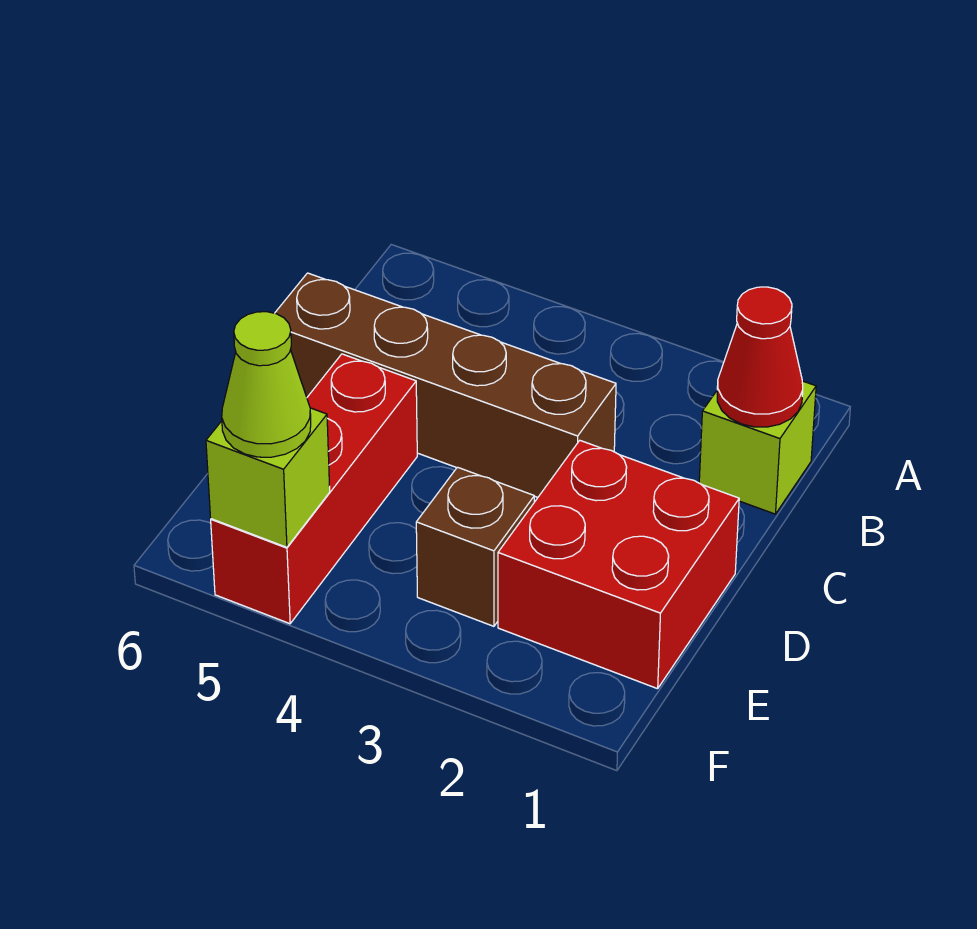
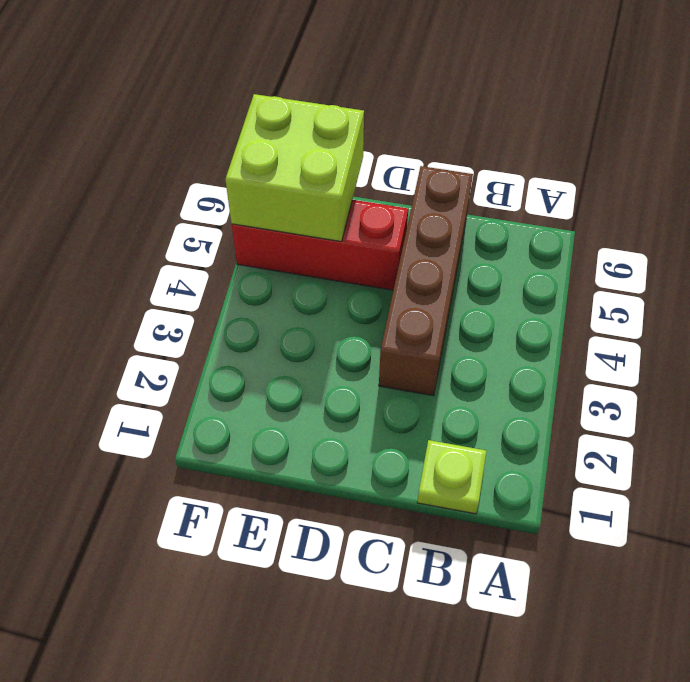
lime 1x1 plate [417,440,486,514] -> lime 1x1 brick [699,381,816,514]
lime 2x2 brick [225,94,364,241] -> lime 1x1 brick [206,408,330,547]
none -> red 2x2 brick [498,441,739,689]
none -> brown 1x1 brick [416,467,534,626]

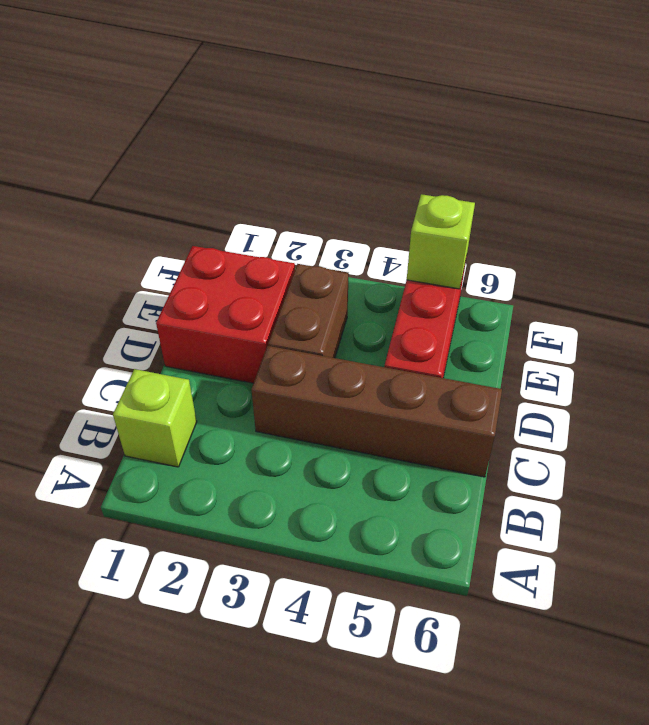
brown 1x2 brick [268,264,349,358] -> brown 1x1 brick [416,467,534,626]
none -> red 1x1 cone [717,287,803,427]
none -> lime 1x1 cone [222,312,311,457]

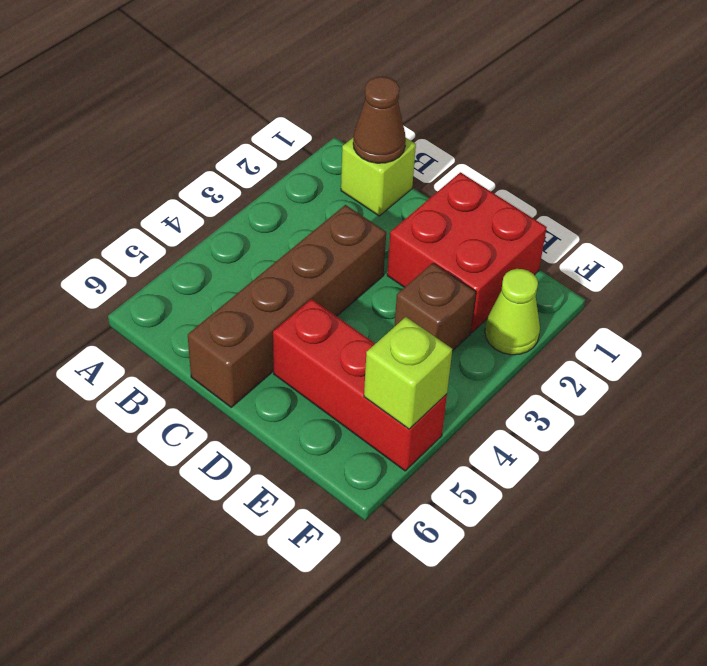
brown 1x1 cone [353,77,406,163] -> red 1x1 cone [717,287,803,427]
lime 1x1 cone [485,269,540,355] -> lime 1x1 cone moved to [222,312,311,457]

